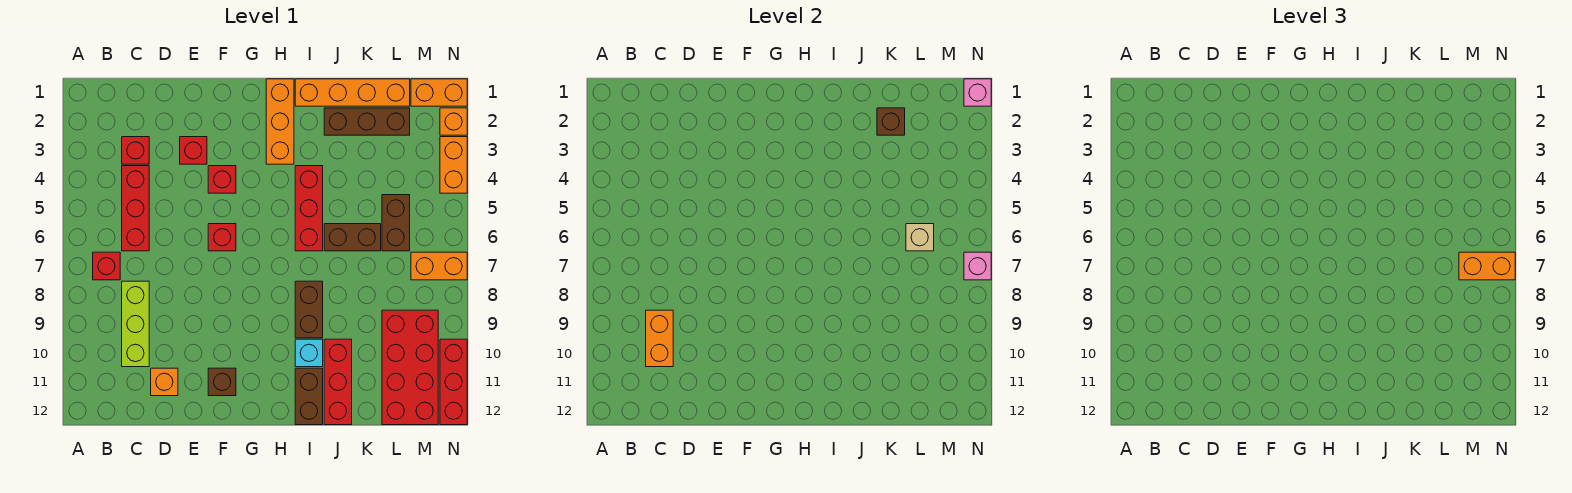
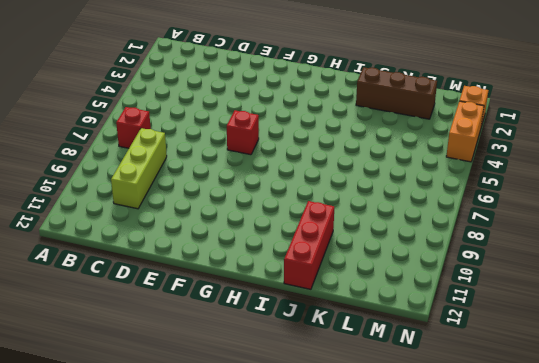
none -> red 1x1 brick [122,137,149,164]
none -> red 1x3 brick [122,166,149,251]
none -> orange 1x1 brick [151,368,178,396]
none -> red 1x1 brick [180,137,207,164]

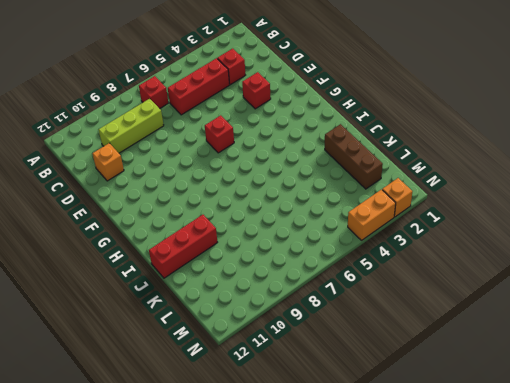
none -> red 1x1 brick [208,166,236,193]
none -> brown 1x1 brick [208,368,236,396]
none -> orange 1x3 brick [266,79,294,164]
none -> orange 1x4 brick [295,79,410,106]

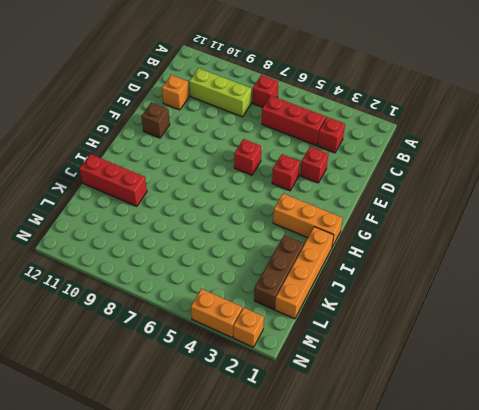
none -> red 1x3 brick [295,166,323,251]
none -> brown 1x2 brick [295,281,323,338]
none -> cyan 1x1 brick [295,339,323,367]
none -> brown 1x2 brick [295,368,323,425]

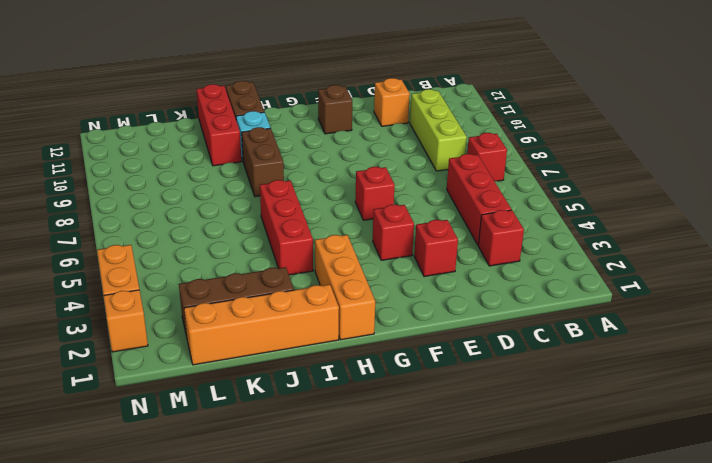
none -> brown 1x2 brick [324,224,381,251]
none -> brown 1x2 brick [382,195,410,251]
none -> red 2x4 brick [382,310,438,425]
none -> orange 1x2 brick [411,79,467,106]

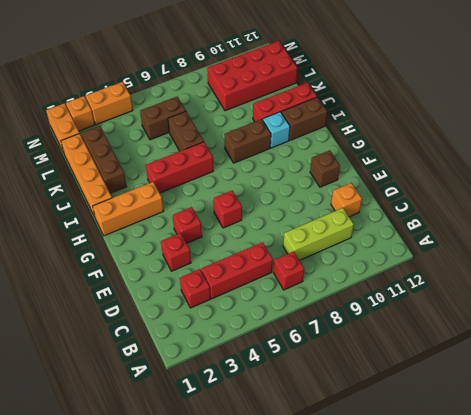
none -> orange 1x2 brick [411,252,467,280]
none -> red 1x3 brick [440,339,467,425]
none -> orange 1x2 brick [646,310,673,367]
none -> brown 1x1 brick [877,108,905,135]

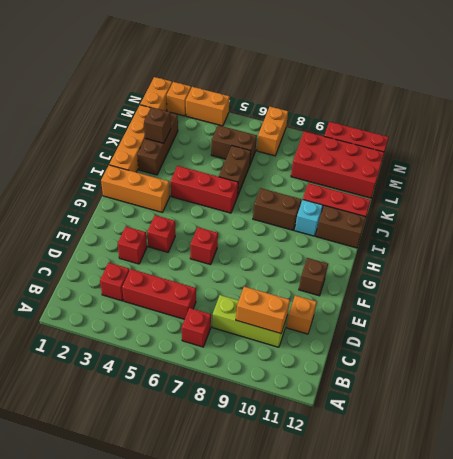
none -> tan 1x1 brick [906,224,934,251]
none -> pink 1x1 brick [964,79,991,106]
none -> pink 1x1 brick [964,252,991,280]
none -> orange 1x2 brick [1459,252,1515,280]

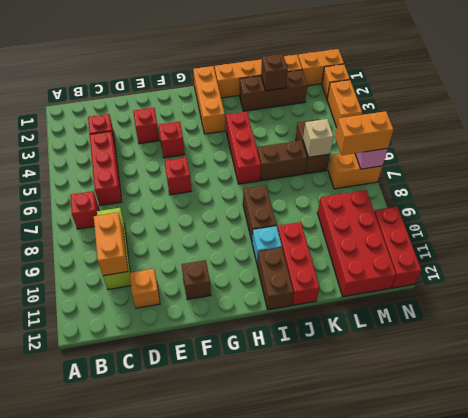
none -> pink 1x1 brick [964,79,991,106]

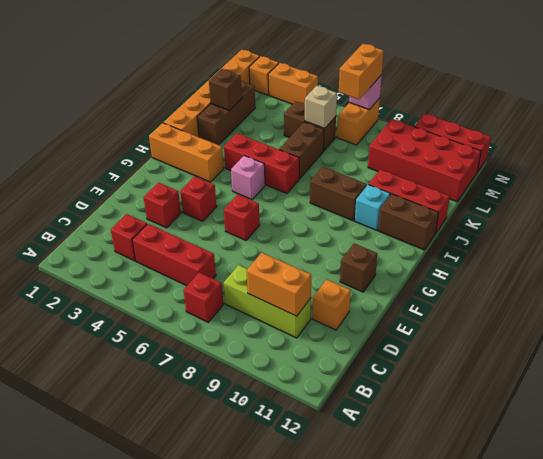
pink 1x1 brick [231,156,265,199] -> pink 1x1 brick moved to [964,79,991,106]

